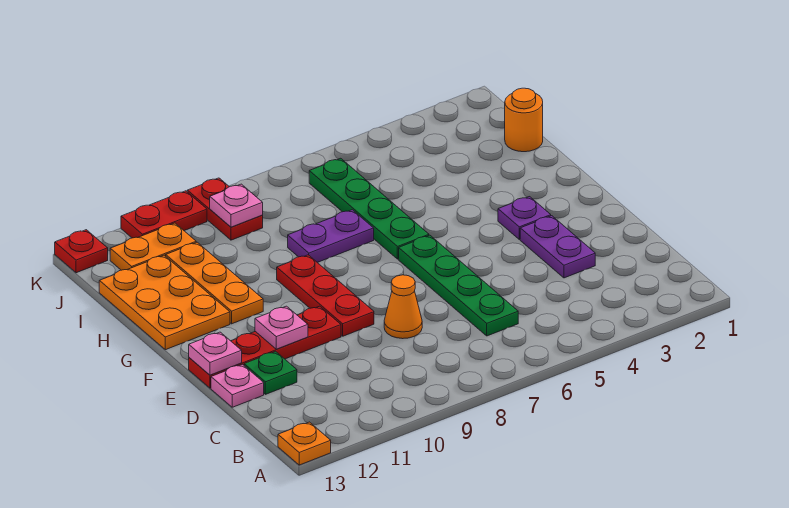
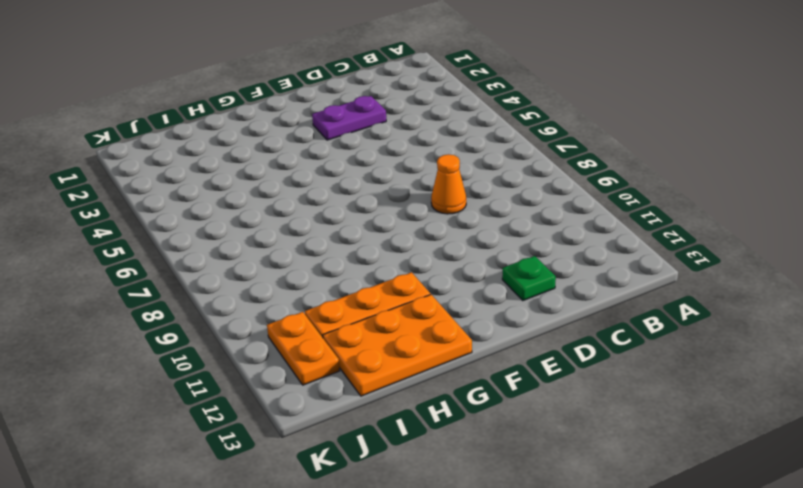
none -> orange 1x1 plate [278,422,331,465]
none -> green 1x4 plate [399,235,518,336]
none -> pink 1x1 plate [211,364,264,407]

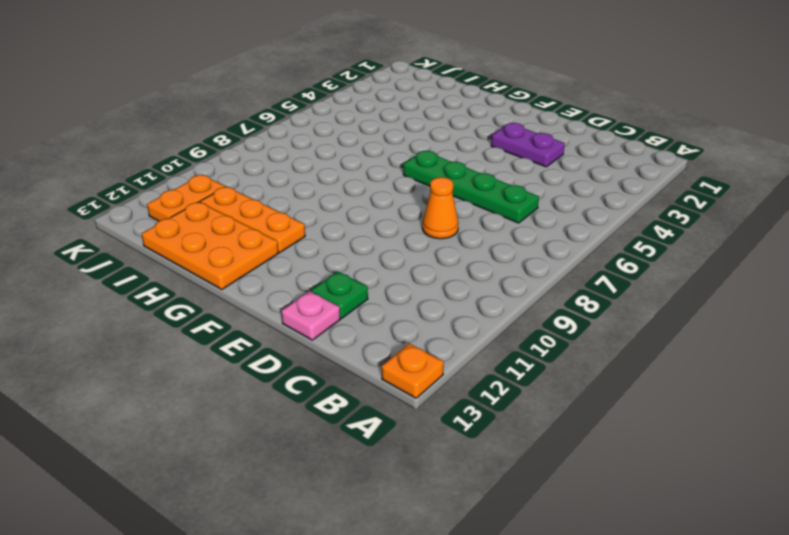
none -> red 1x3 plate [277,255,374,336]
none -> red 1x4 plate [189,306,341,388]
none -> purple 1x1 plate [498,197,551,239]

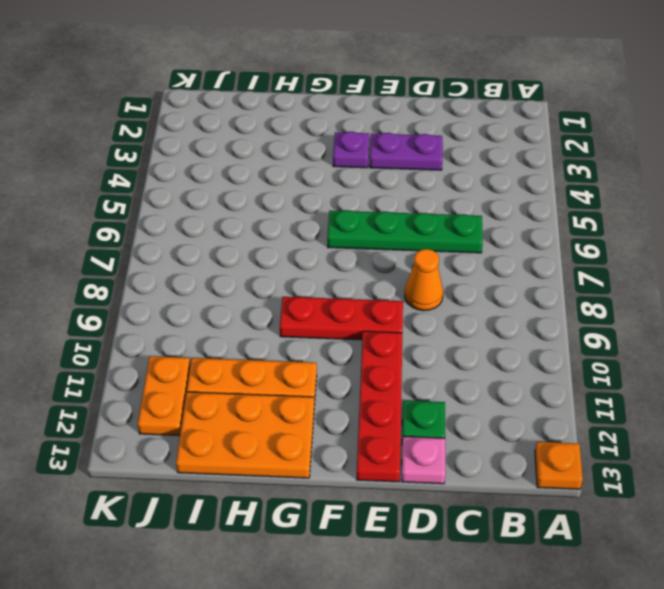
none -> green 1x4 plate [309,158,429,259]
none -> purple 1x2 plate [288,210,374,262]
none -> orange 1x1 round brick [505,88,543,152]

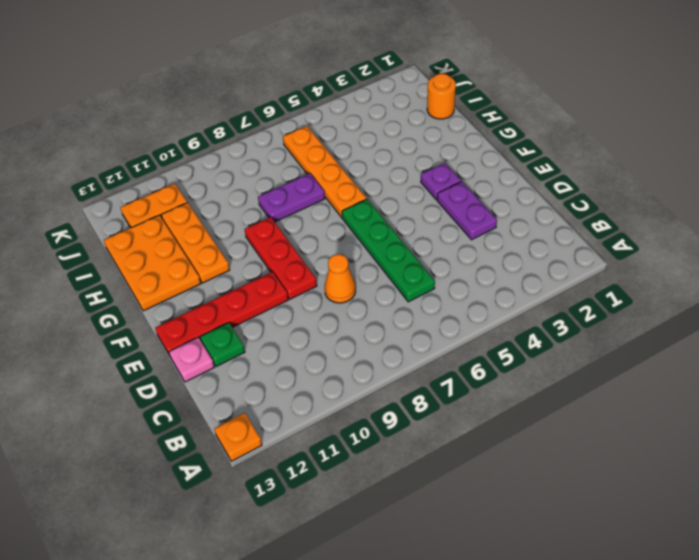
orange 1x4 plate [283,126,367,217] -> green 1x4 plate [309,158,429,259]
none -> red 1x2 plate [187,178,263,240]
none -> red 1x2 plate [121,191,207,238]
none -> red 1x1 plate [55,230,108,273]

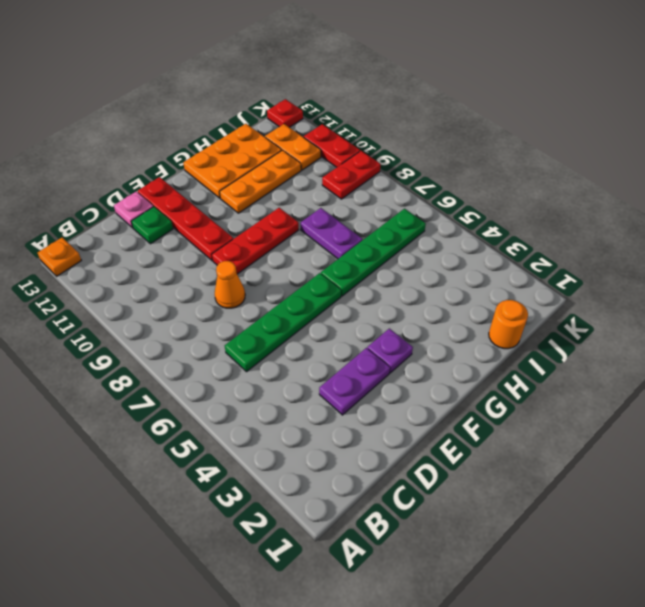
none -> pink 1x1 plate [255,306,308,349]
none -> pink 1x1 plate [189,332,242,375]
none -> pink 1x1 plate [210,184,263,227]

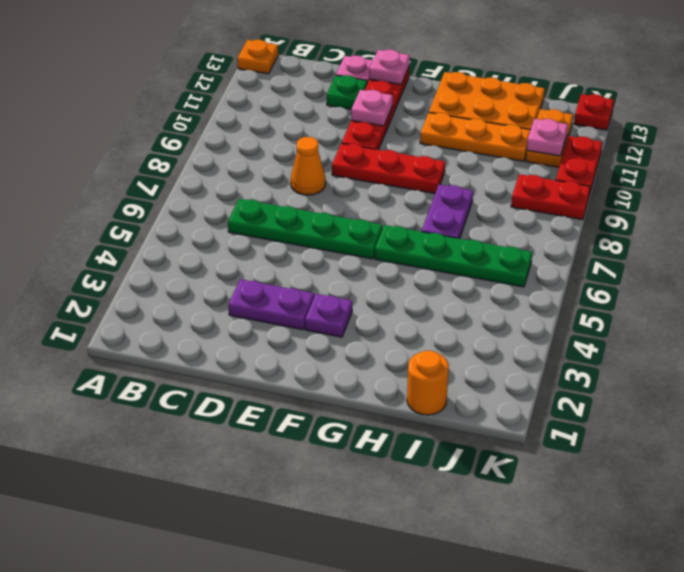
pink 1x1 plate [527,119,568,156] -> pink 1x1 plate moved to [210,184,263,227]

